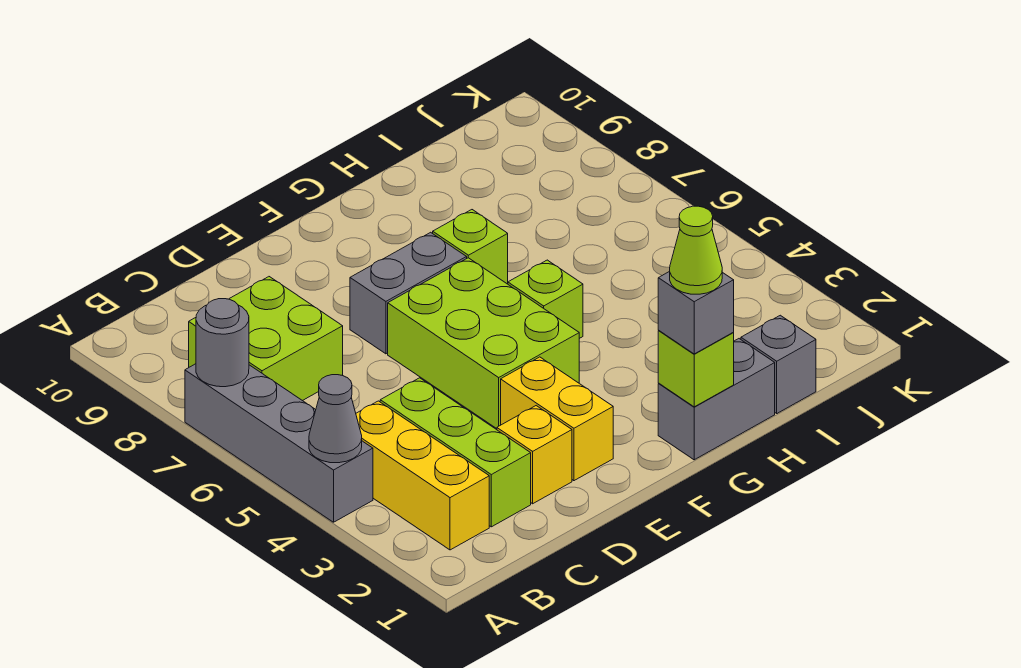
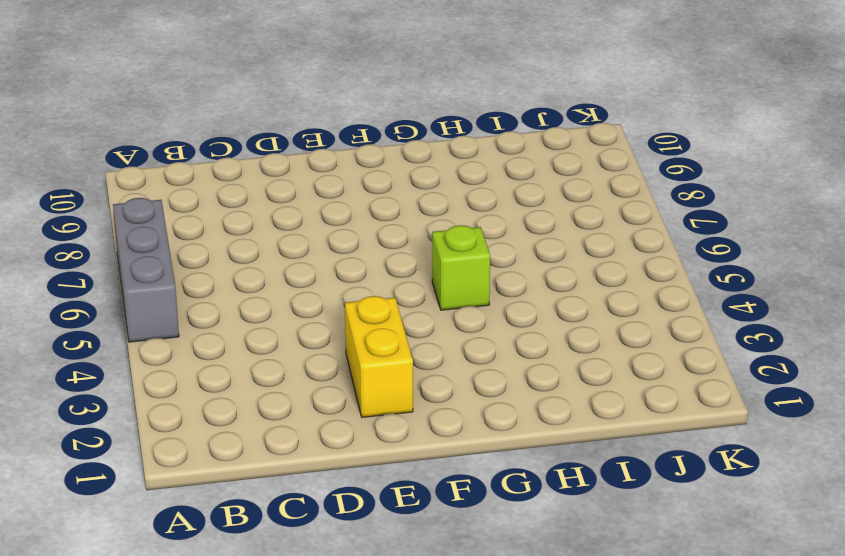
grey 1x3 brick [113,198,179,342] -> grey 1x4 brick [185,364,373,522]
none -> yellow 1x3 brick [356,401,489,550]
none -> lime 2x2 brick [189,277,343,401]
none -> lime 1x3 brick [380,378,531,527]

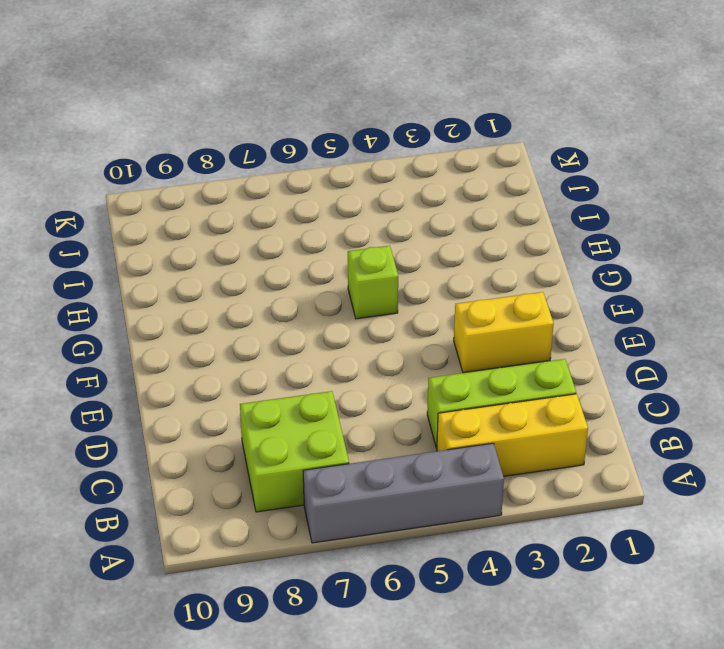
none -> yellow 1x1 brick [497,406,572,504]
none -> lime 2x3 brick [388,258,579,429]
none -> grey 1x2 brick [350,232,467,354]

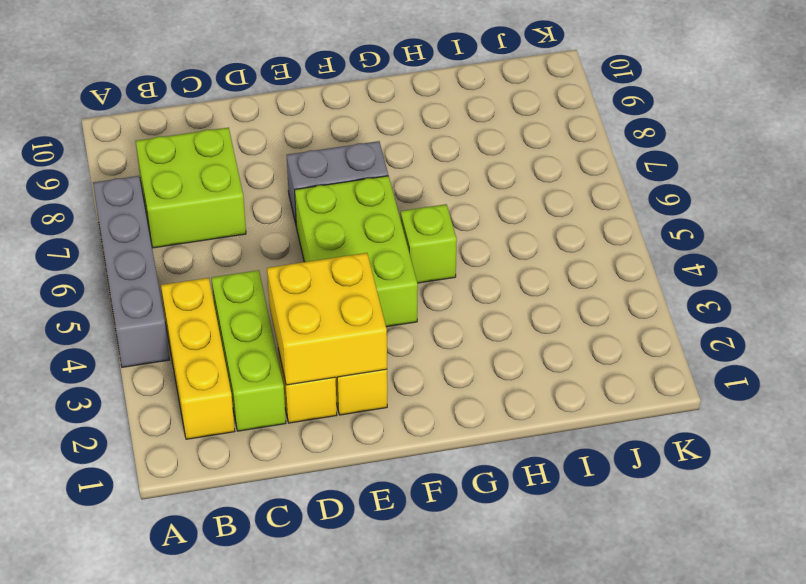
yellow 2x2 brick [267,253,387,385] -> none
none -> grey 1x2 brick [658,339,775,460]
none -> lime 1x1 brick [433,210,508,284]
none -> grey 1x1 brick [741,315,816,413]

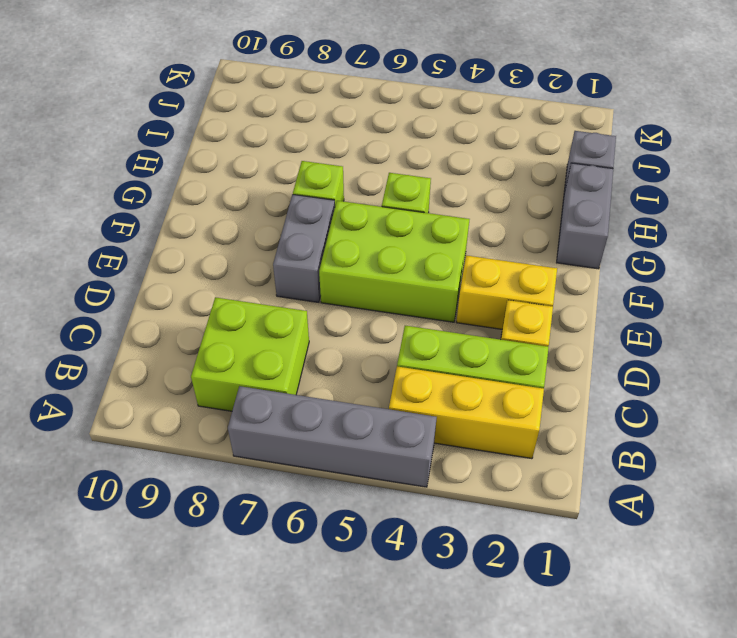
none -> grey 1x1 cone [309,375,362,463]
none -> grey 1x1 round brick [196,299,249,387]
none -> lime 1x1 brick [658,331,734,407]

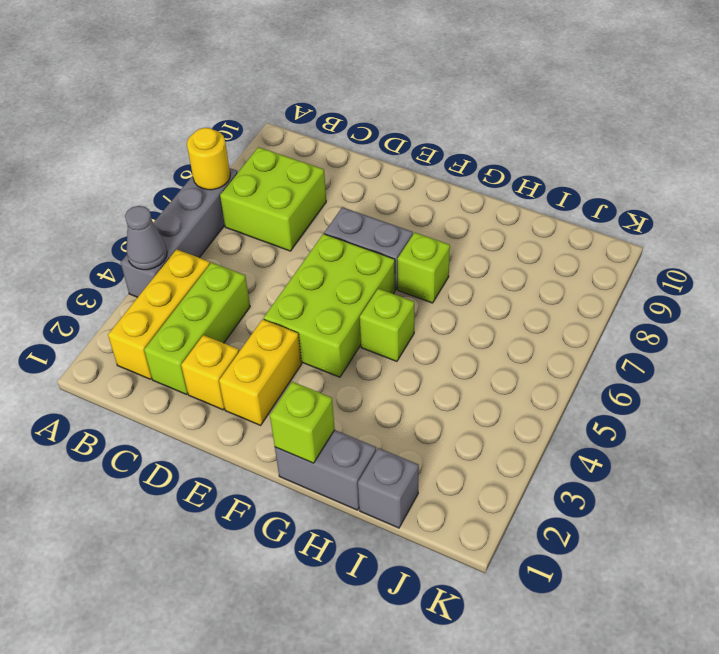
yellow 1x1 round brick [187,128,230,190] -> grey 1x1 round brick [196,299,249,387]
none -> grey 1x1 brick [658,271,734,354]
none -> lime 1x1 cone [670,206,722,294]

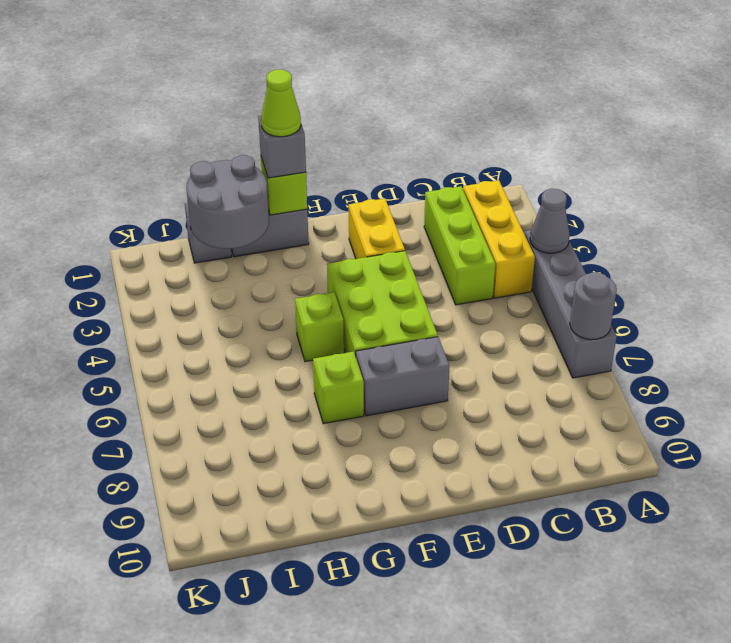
grey 2x2 round brick [186,155,269,249] -> none
none -> lime 2x2 brick [189,277,343,401]
none -> yellow 1x1 brick [497,406,572,504]

